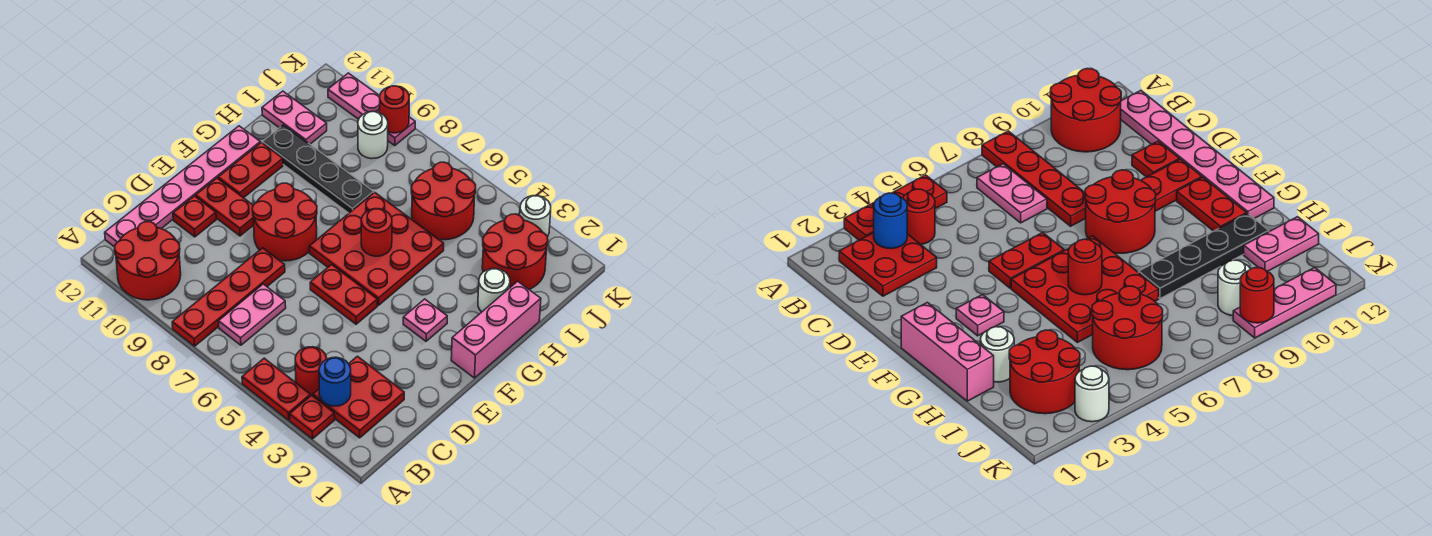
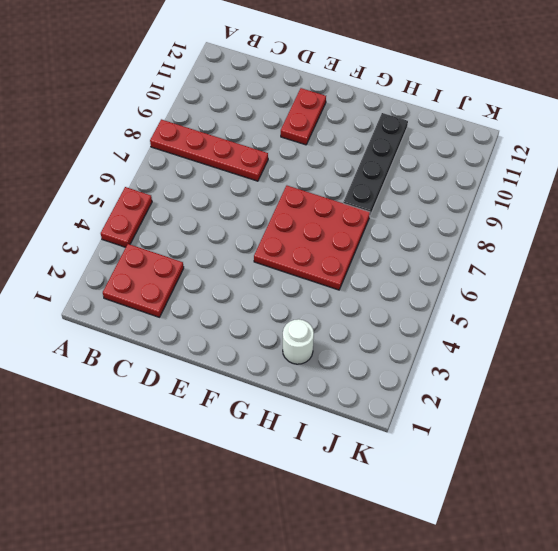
none -> red 1x1 plate [290,395,335,439]
none -> red 2x2 round brick [114,222,181,300]
none -> red 1x1 round brick [295,347,327,395]

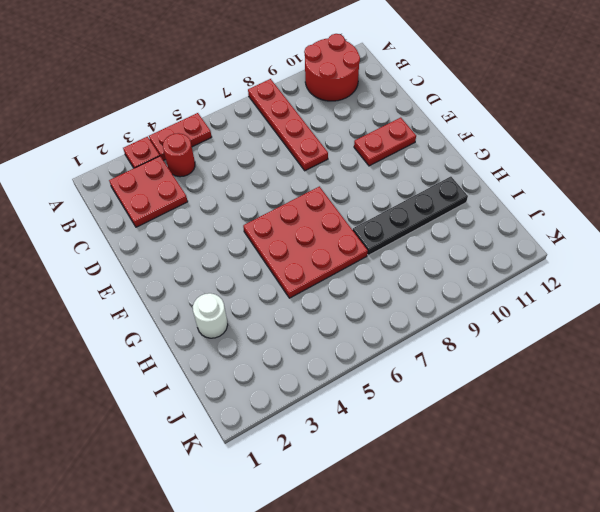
none -> pink 1x2 plate [219,284,286,345]
none -> pink 1x6 plate [105,126,260,247]
none -> red 1x1 plate [173,196,216,237]

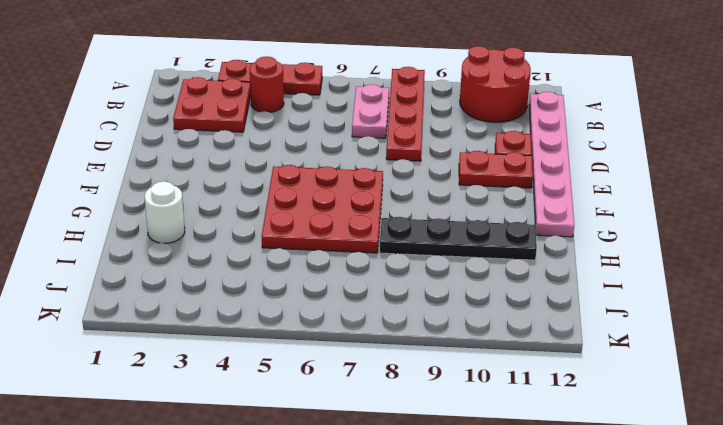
none -> red 1x2 plate [310,265,377,324]
none -> red 2x2 round brick [252,183,317,261]
none -> pink 1x3 brick [451,281,541,378]

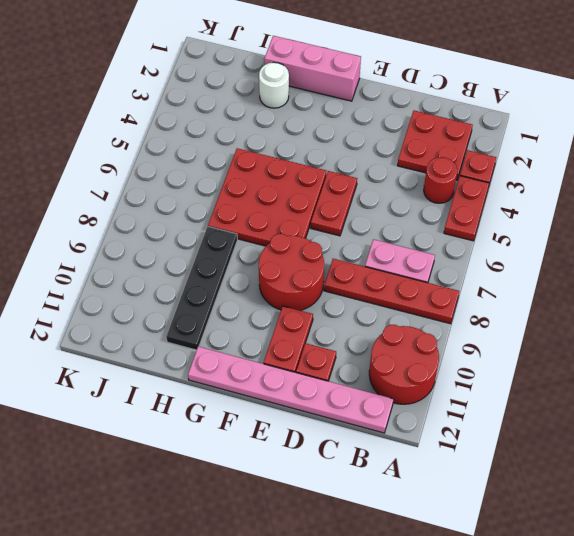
none -> pink 1x1 plate [403,299,447,341]
none -> red 1x2 plate [218,143,283,198]
none -> red 2x2 round brick [482,214,548,289]

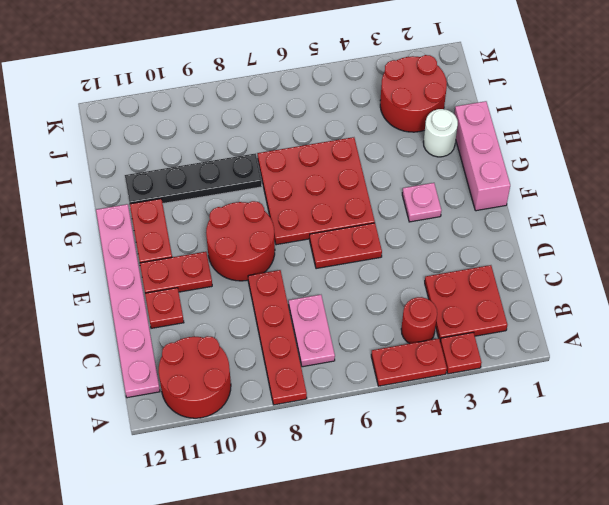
none -> red 2x2 round brick [411,162,476,240]
none -> pink 1x2 plate [262,91,327,144]
none -> white 1x1 round brick [358,112,388,159]

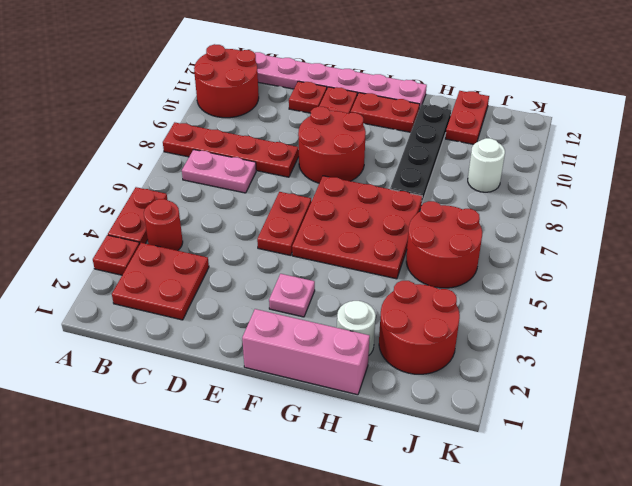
red 1x2 plate [445,91,489,144] -> pink 1x2 plate [262,91,327,144]
none -> white 1x1 round brick [520,196,551,237]
none -> pink 1x3 plate [328,73,415,145]
none -> blue 1x1 round brick [319,357,351,406]

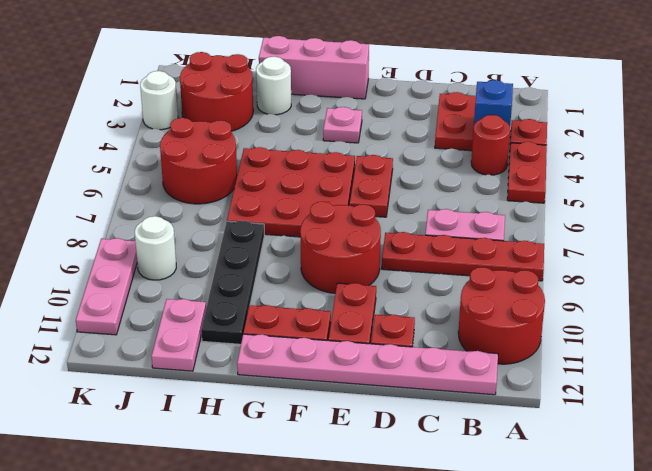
blue 1x1 brick [474,80,513,126] -> blue 1x1 round brick [319,357,351,406]
none -> red 1x1 round brick [361,209,392,256]
none -> red 1x1 round brick [379,86,409,133]

